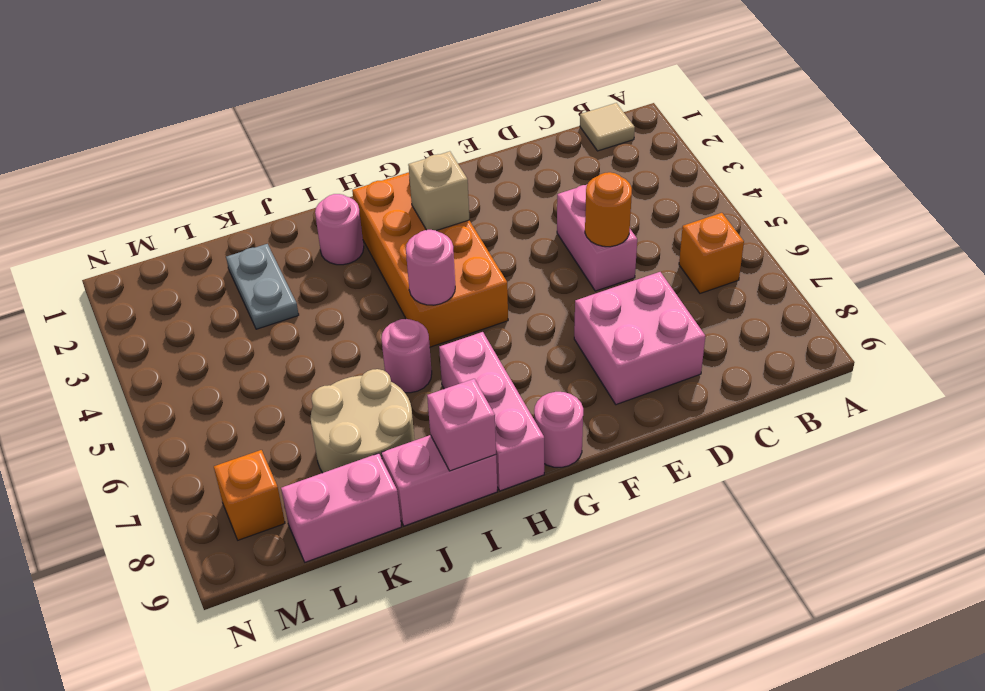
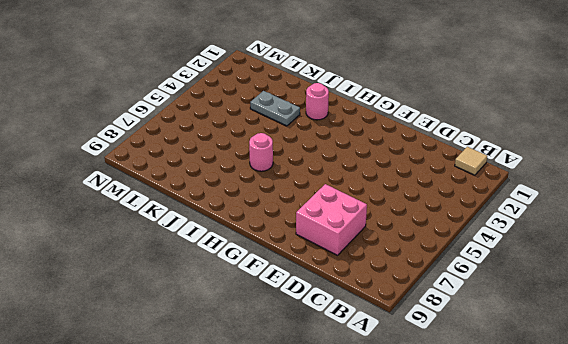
grey 1x2 plate [250,91,300,126] -> grey 1x2 plate turned to [226,244,299,329]
none -> orange 1x1 brick [679,213,744,293]
none -> pink 1x2 brick [557,185,637,291]
none -> orange 2x4 brick [352,172,508,347]

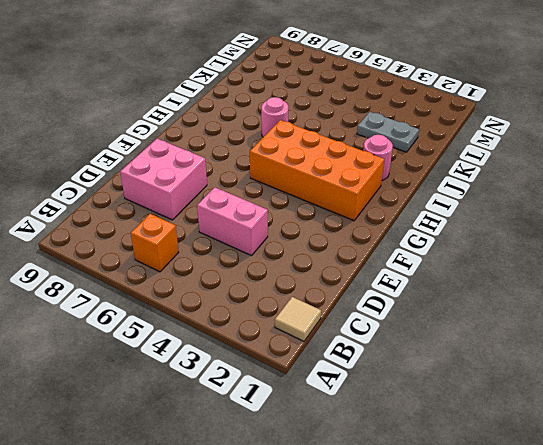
none -> pink 1x1 round brick [534,392,583,467]
none -> pink 1x3 brick [439,332,544,491]
none -> pink 1x2 brick [381,435,497,526]

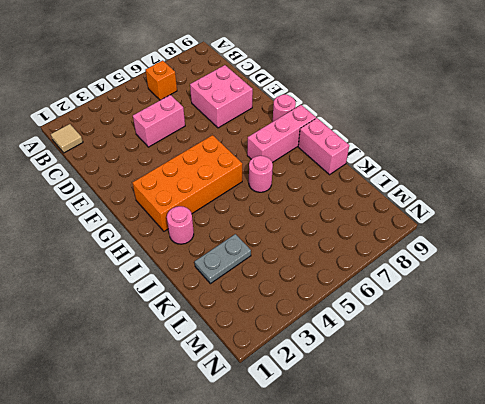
none -> tan 2x2 round brick [311,369,415,473]
none -> pink 1x2 brick [281,453,401,562]
none -> orange 1x1 brick [214,450,285,540]

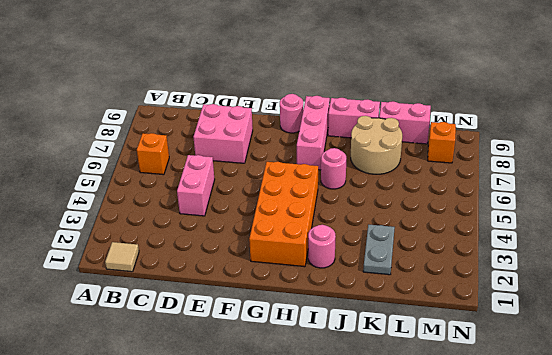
none -> orange 1x1 round brick [585,172,632,247]
none -> tan 1x1 brick [408,151,469,231]
none -> pink 1x1 round brick [406,230,455,305]

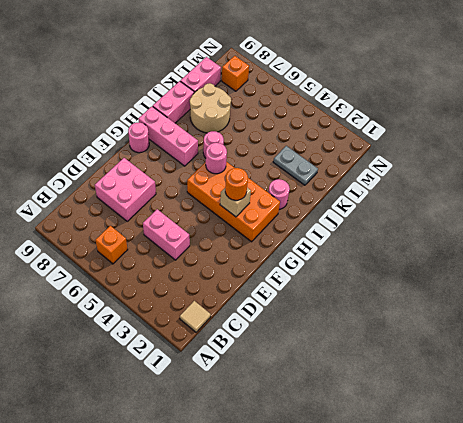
orange 1x1 round brick [225,168,248,200] -> orange 1x1 round brick moved to [585,172,632,247]
none -> pink 1x1 brick [427,379,496,471]

